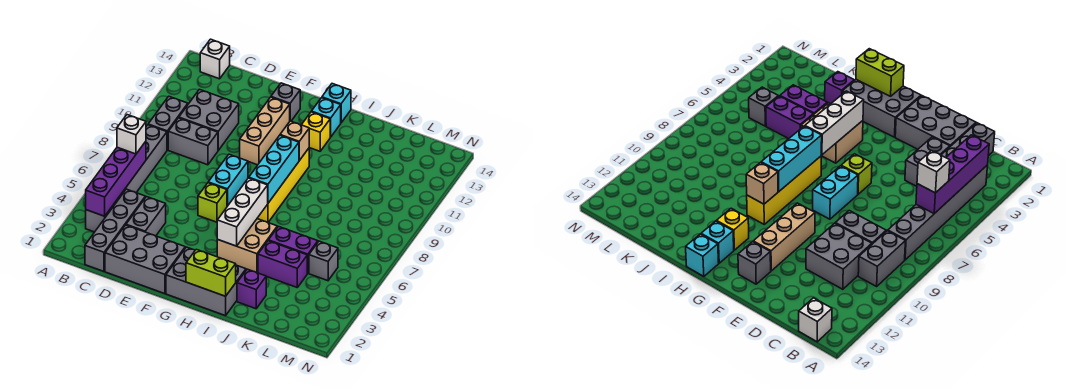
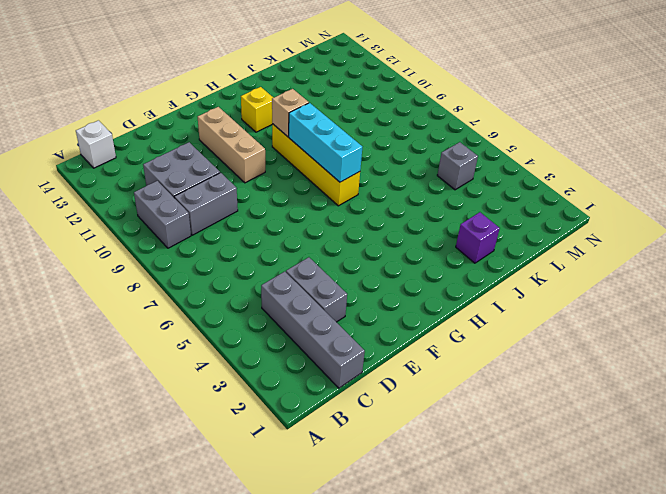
none -> grey 1x6 brick [86,125,167,232]
none -> grey 2x3 brick [105,225,185,294]
none -> lime 1x1 brick [198,183,227,222]

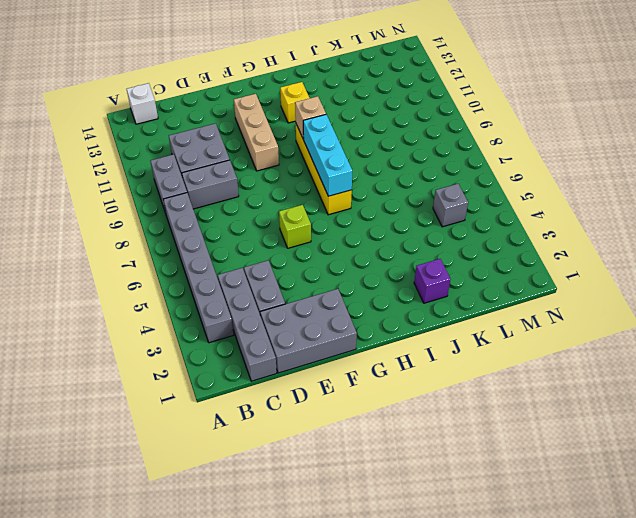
none -> cyan 1x2 brick [208,154,248,206]
none -> grey 1x1 brick [271,83,300,121]
none -> grey 2x3 brick [166,247,246,316]

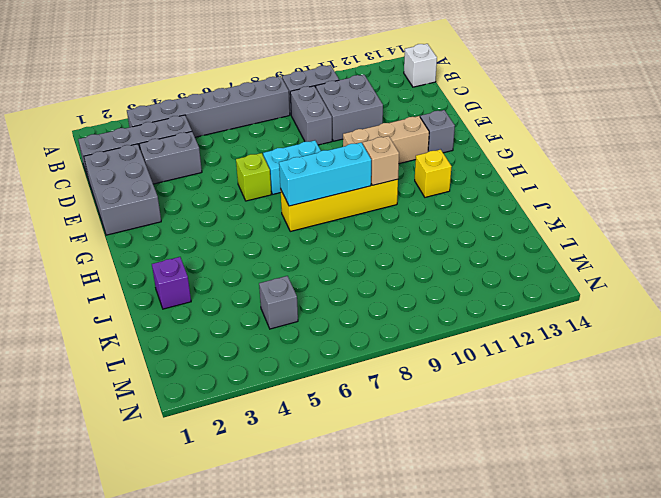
none -> grey 2x3 brick [166,247,246,316]
none -> tan 2x2 brick [217,219,277,273]
none -> cyan 1x1 brick [311,98,341,137]

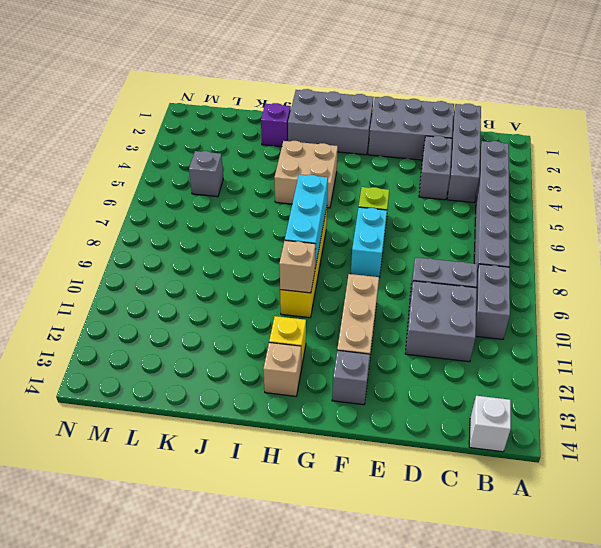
tan 1x1 brick [263,343,301,396] -> cyan 1x1 brick [311,98,341,137]
none -> cyan 1x1 brick [322,84,351,123]
none -> purple 1x2 brick [258,241,307,287]
none -> purple 1x2 brick [268,227,318,273]

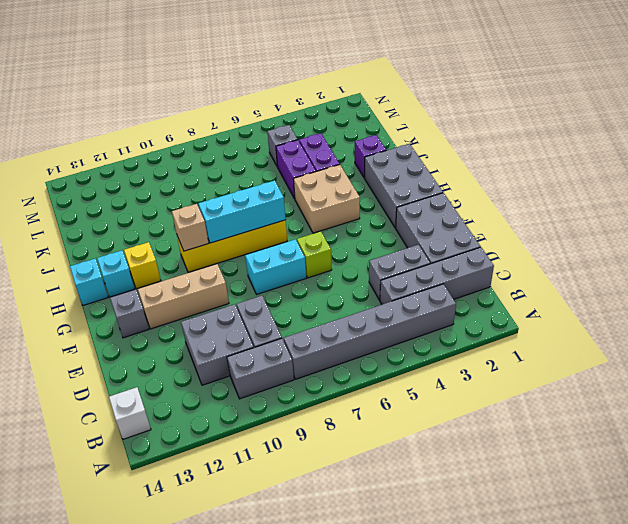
none -> purple 1x4 brick [86,141,146,216]
none -> lime 1x2 brick [186,249,236,296]
none -> white 1x3 brick [217,178,268,246]

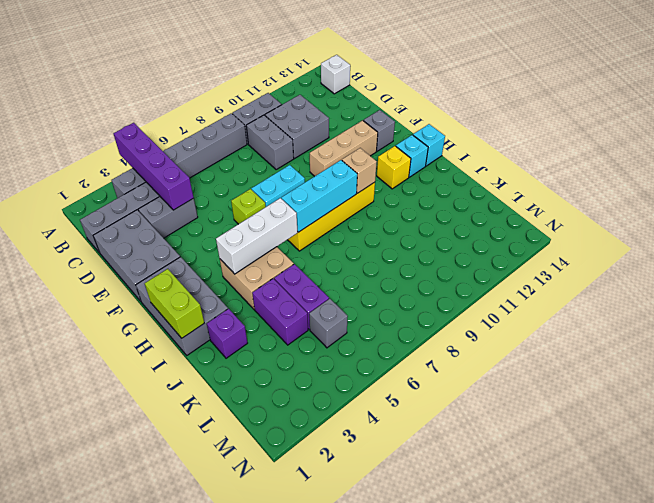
purple 1x4 brick [113,123,194,210] -> purple 1x4 brick turned to [86,141,146,216]
none -> white 1x1 brick [117,115,146,154]

